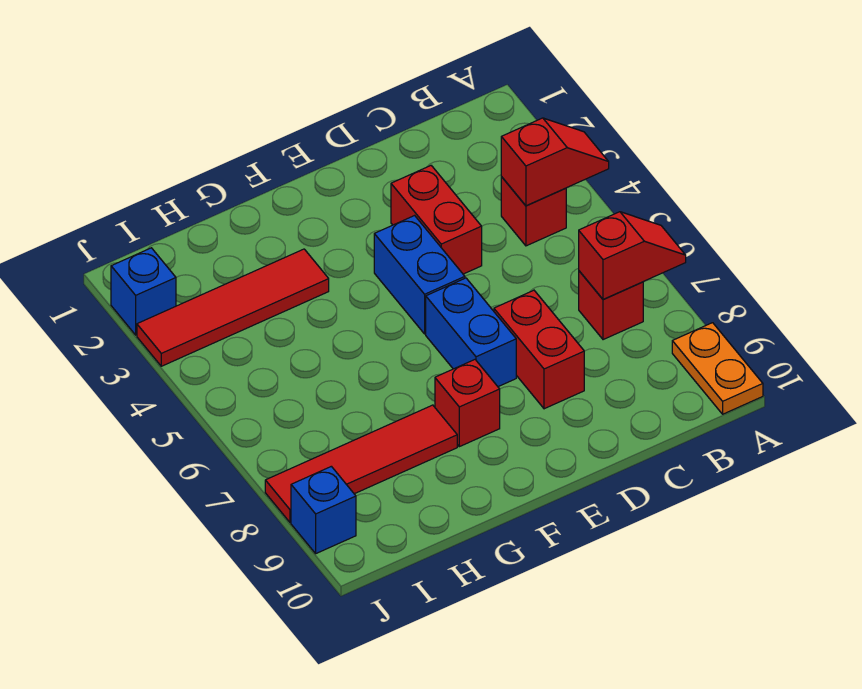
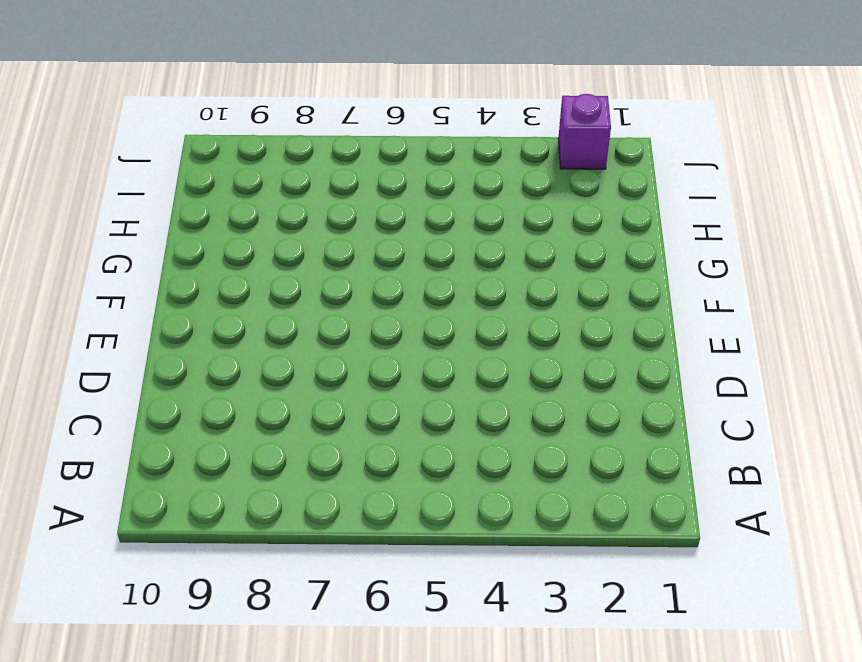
purple 1x1 brick [558,94,611,169] -> blue 1x1 brick [111,248,176,335]
none -> orange 1x2 plate [672,323,763,414]
none -> red 1x1 brick [501,177,566,246]
none -> red 1x1 brick [579,271,643,340]

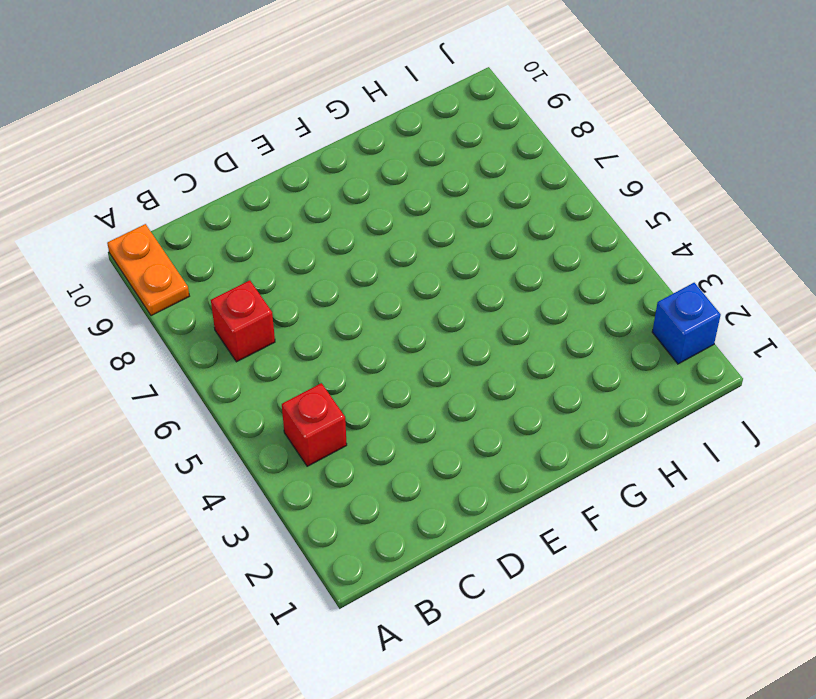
none -> red 1x2 brick [391,166,482,274]
none -> red 1x2 brick [494,290,584,409]
none -> blue 1x2 brick [374,216,465,334]

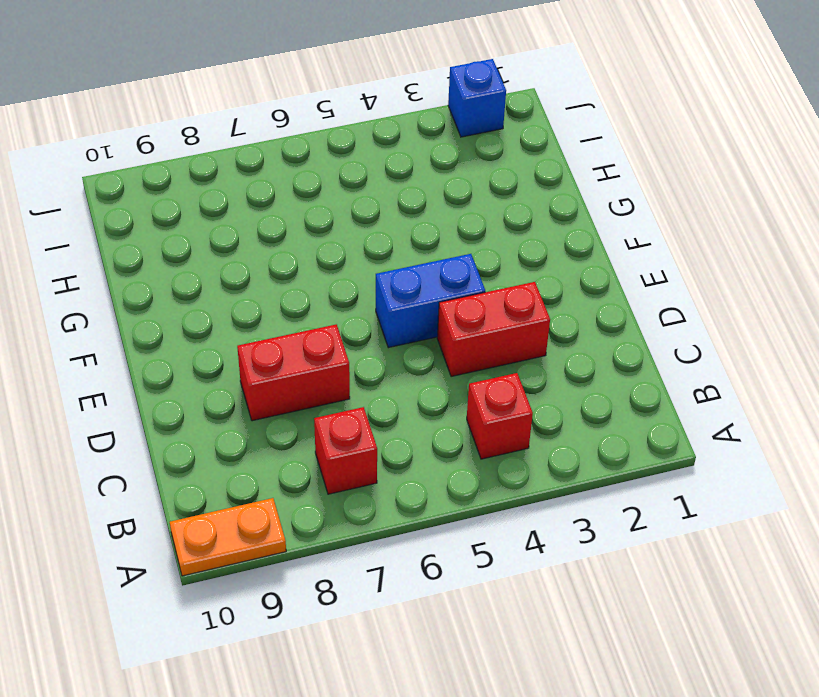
none -> blue 1x2 brick [426,278,516,387]
none -> red 1x1 brick [435,360,500,447]
none -> red 1x4 tile [137,249,329,366]

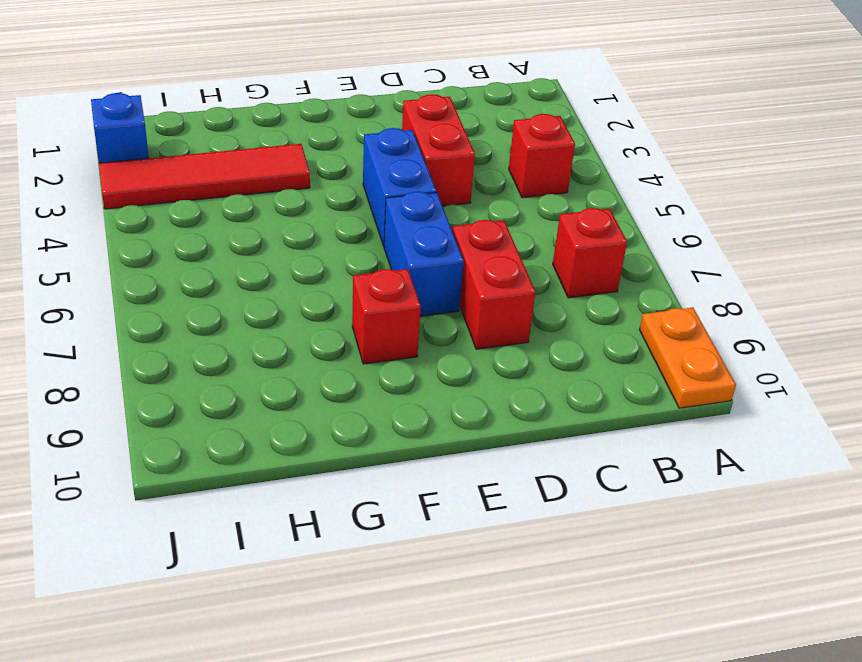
none -> red 1x4 tile [265,405,457,522]
none -> blue 1x1 brick [291,466,356,553]
none -> red 1x2 slope [501,118,609,206]

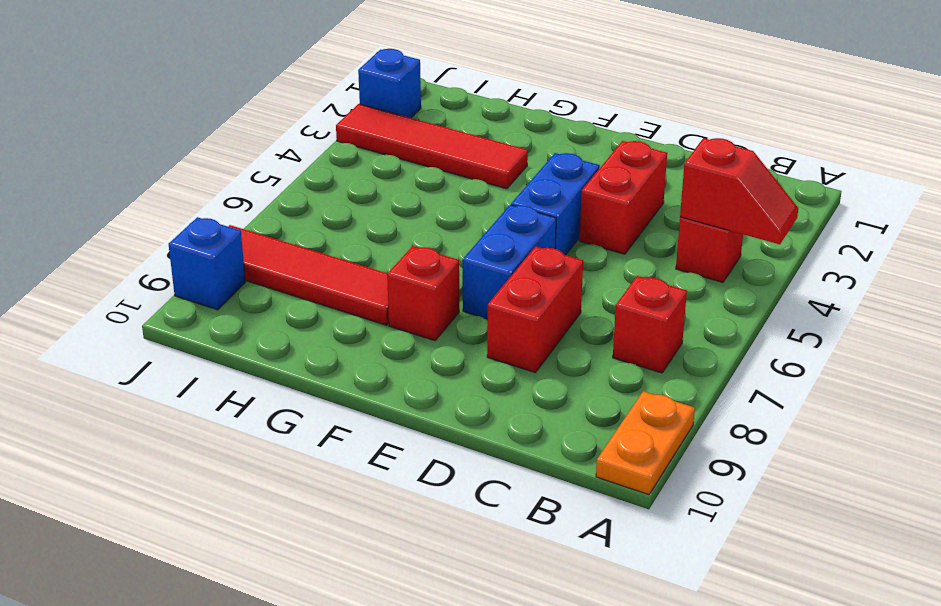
none -> red 1x2 slope [579,212,686,300]

